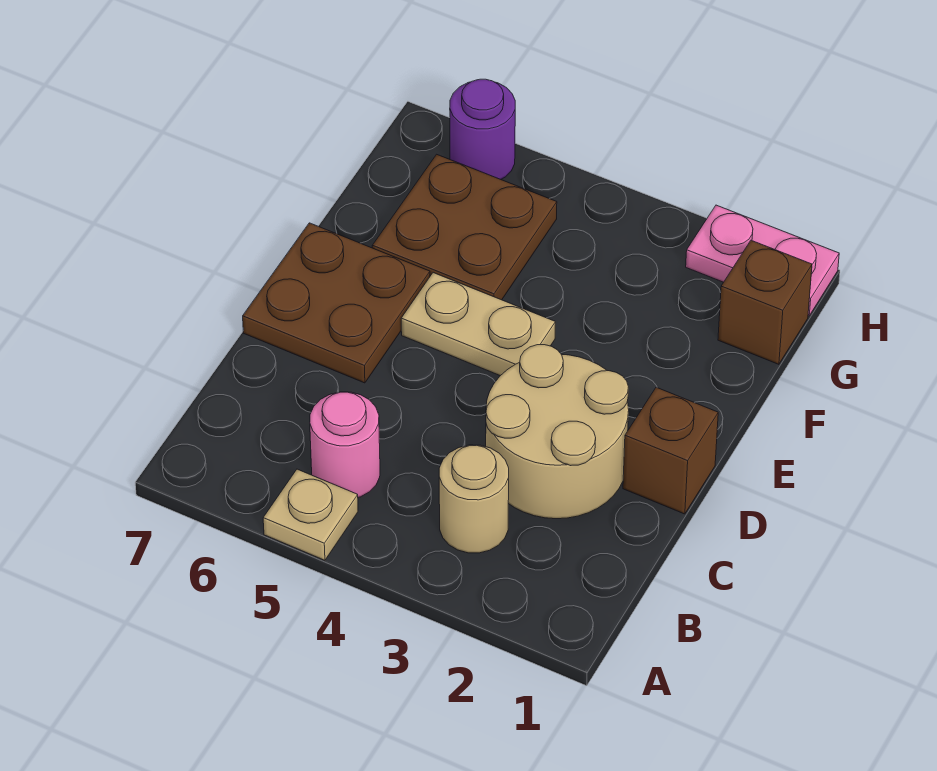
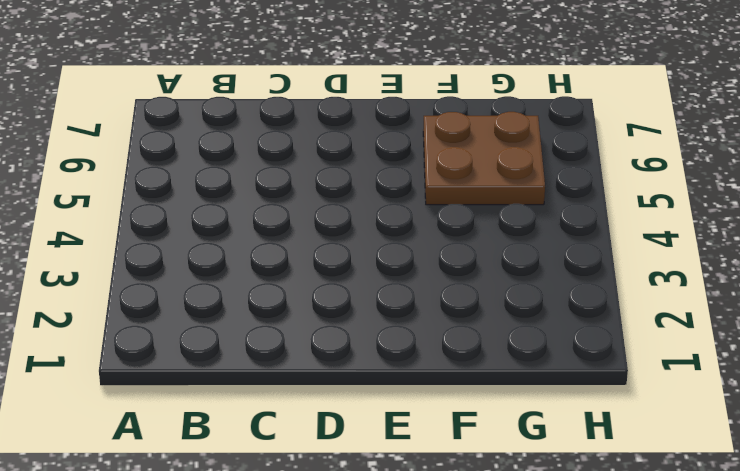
none -> tan 1x1 plate [263,469,358,560]
none -> tan 1x1 round brick [439,445,509,553]

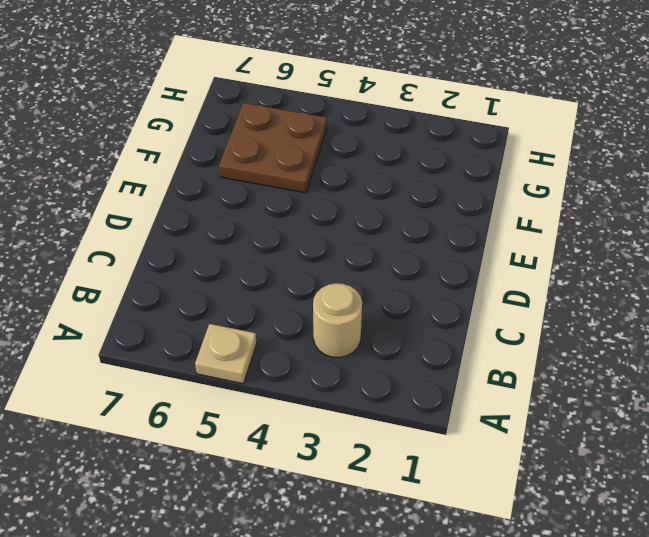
none -> pink 1x1 round brick [310,392,380,497]
none -> tan 2x2 round brick [486,345,629,519]

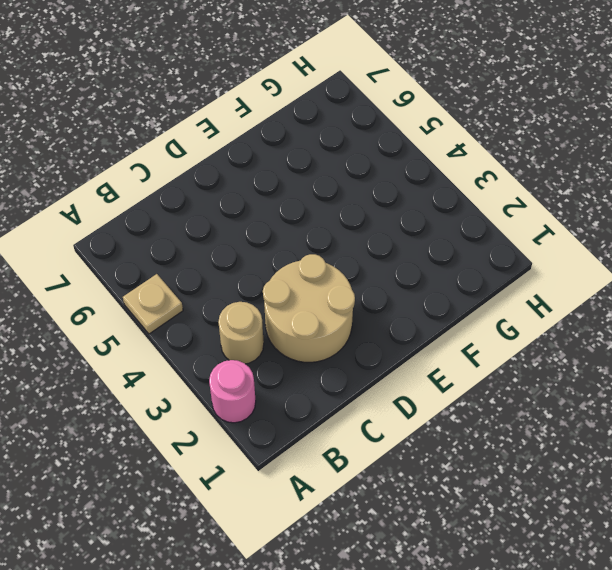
pink 1x1 round brick [209,360,256,423] -> pink 1x1 round brick moved to [310,392,380,497]
none -> brown 1x1 brick [623,387,718,514]
none -> brown 2x2 plate [243,223,430,383]

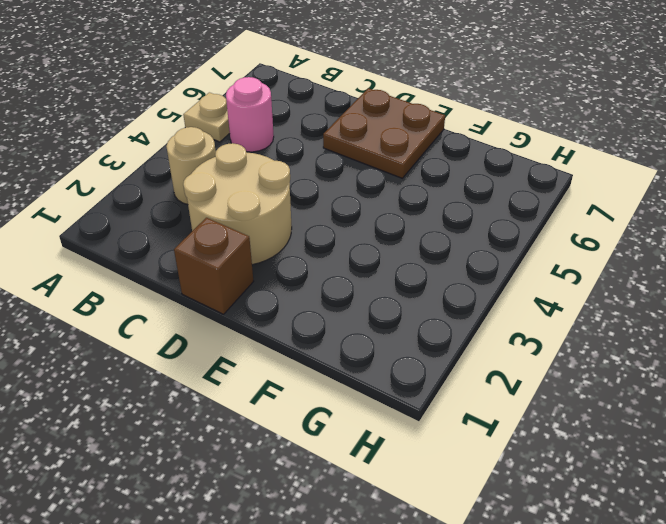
none -> tan 1x2 plate [401,273,556,376]
none -> brown 2x2 plate [372,154,557,300]

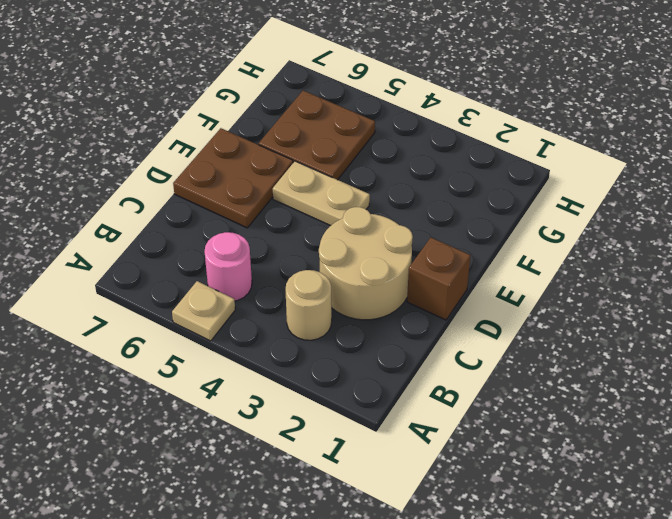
none -> brown 1x1 brick [718,240,812,364]
none -> pink 1x2 plate [686,205,839,316]

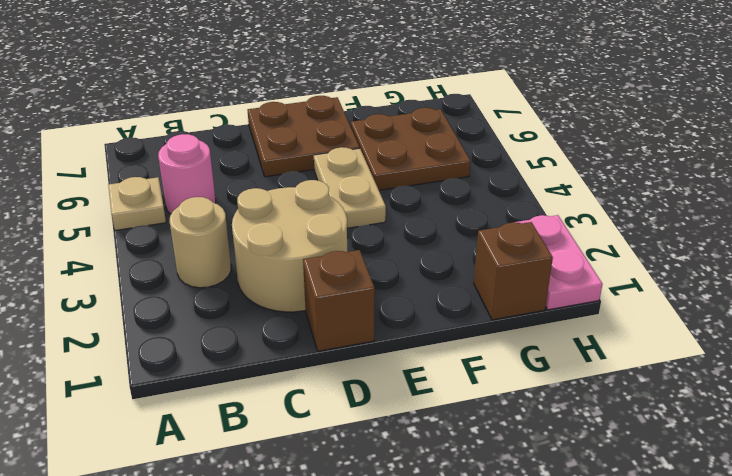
none -> purple 1x1 round brick [450,79,515,179]

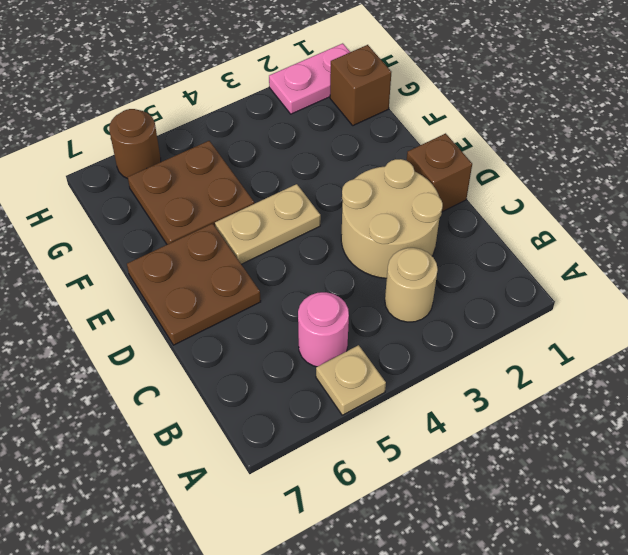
brown 1x1 round brick [109,109,161,178] -> purple 1x1 round brick [450,79,515,179]

